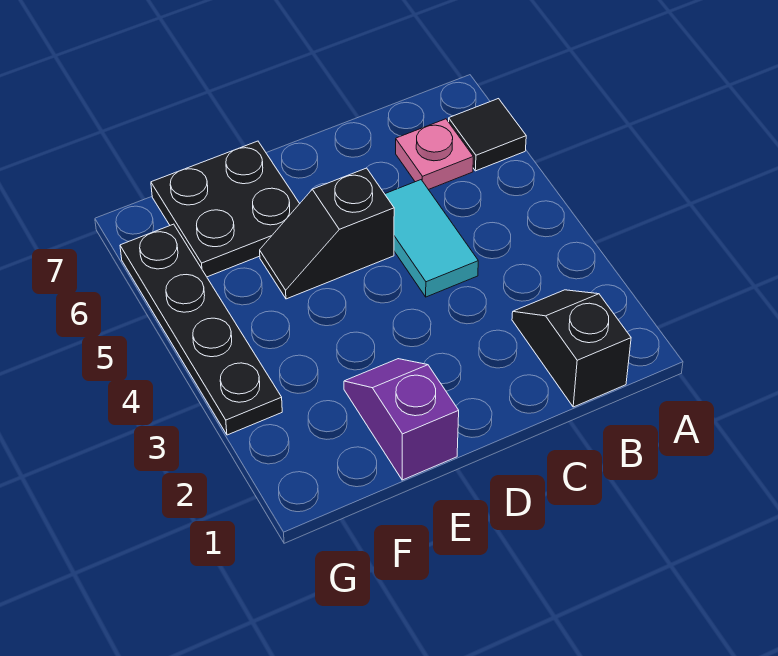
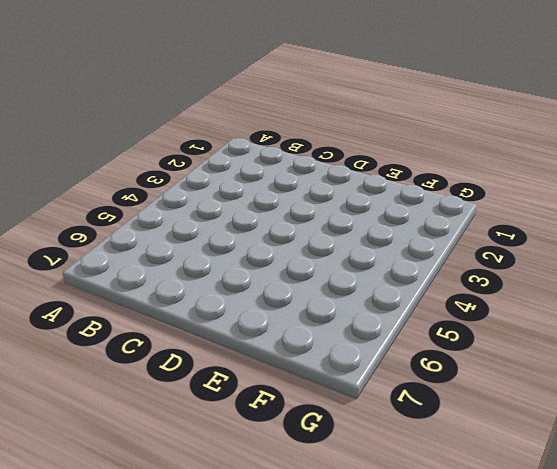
none -> black 1x1 tile [449,99,526,171]
none -> black 1x2 slope [512,290,631,407]

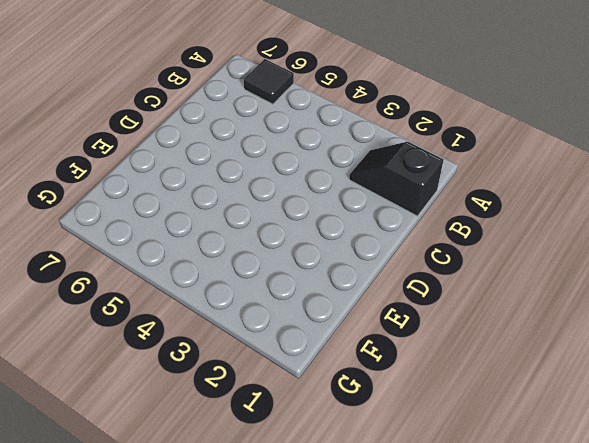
none -> pink 1x1 plate [396,119,473,190]
none -> cyan 1x2 tile [385,180,478,297]

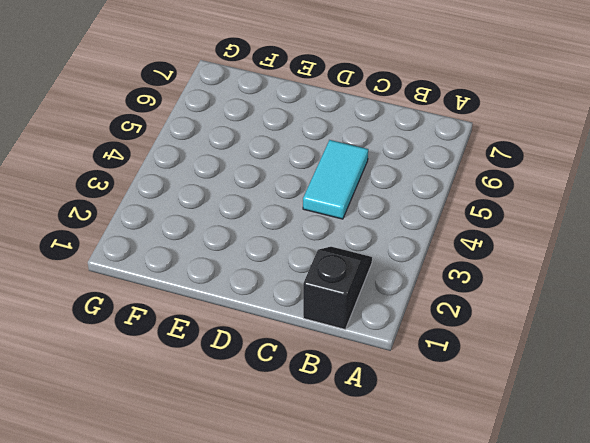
none -> black 1x1 tile [449,99,526,171]
none -> pink 1x1 plate [396,119,473,190]

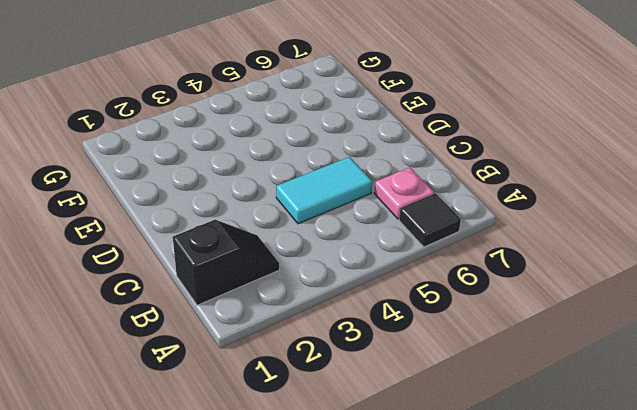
none -> black 1x2 slope [260,168,394,299]
none -> purple 1x2 slope [344,359,459,480]

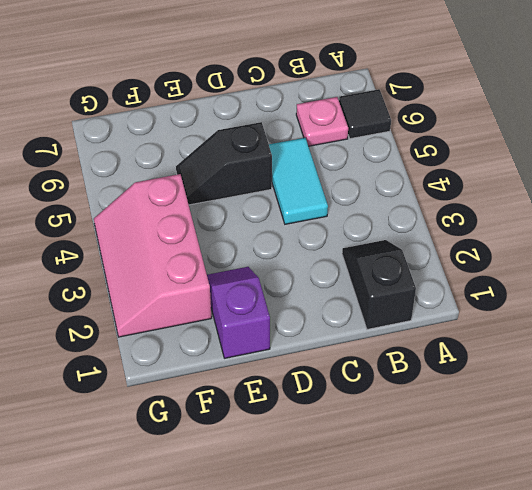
pink 2x3 slope [94,174,212,337] -> black 1x4 plate [120,224,282,435]
none -> black 2x2 plate [151,141,300,277]

